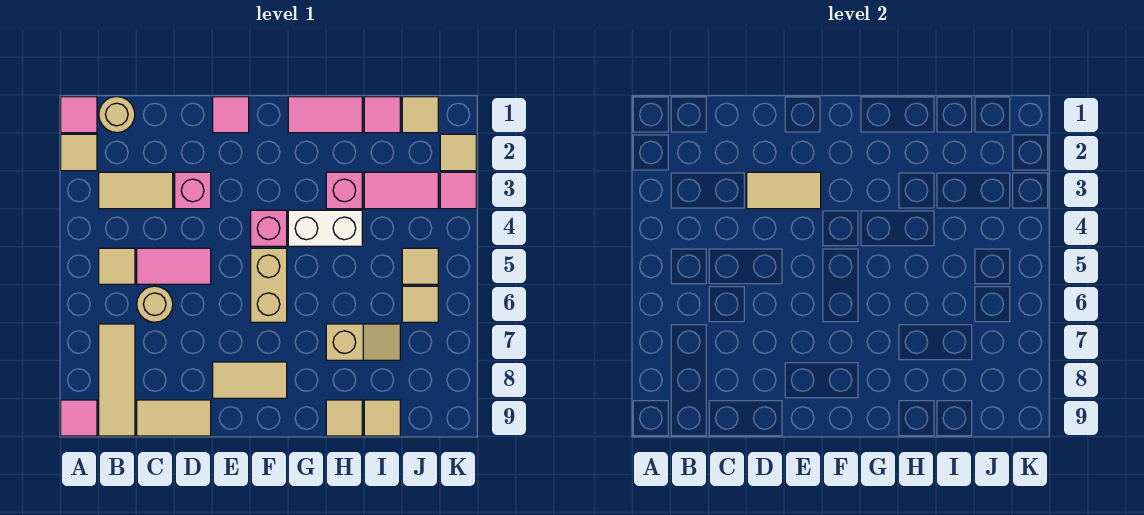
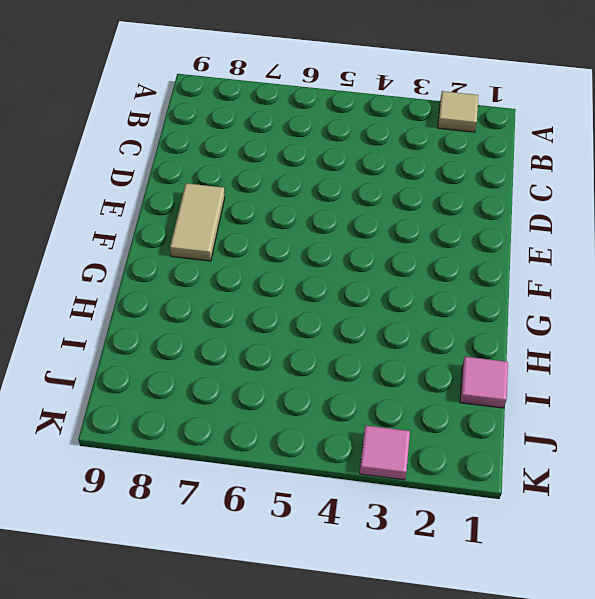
none -> pink 1x1 tile [61,97,97,133]
none -> pink 1x1 tile [61,400,97,436]
none -> tan 1x1 round brick [99,97,135,133]

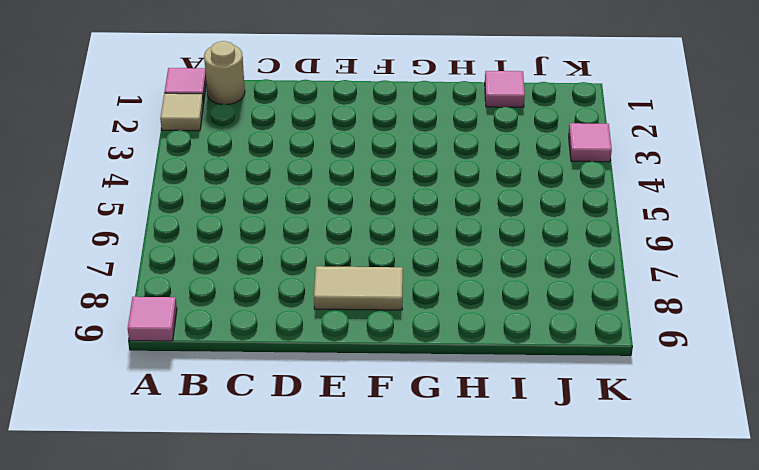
none -> tan 1x2 tile [99,172,173,209]
none -> tan 1x1 tile [99,248,135,284]
none -> tan 1x3 tile [99,324,135,436]

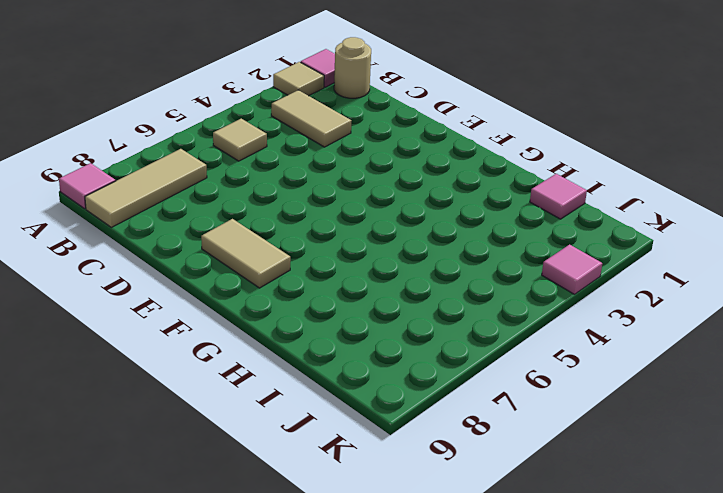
none -> pink 1x2 tile [137,248,211,284]
none -> tan 1x1 round brick [137,286,173,322]
none -> tan 1x2 tile [137,400,211,436]

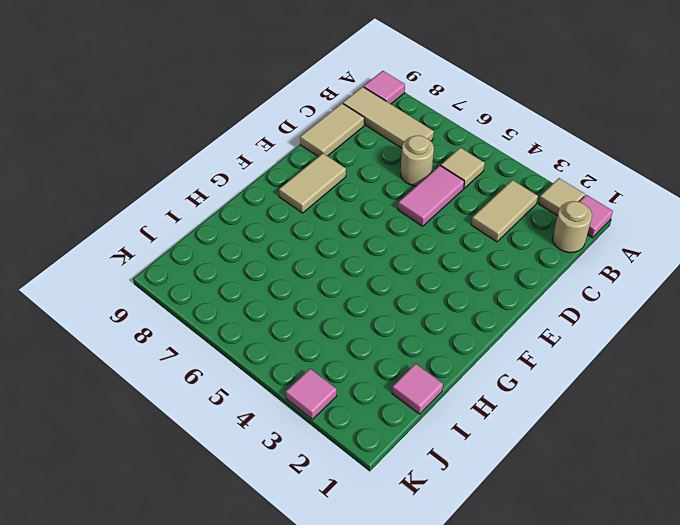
none -> pink 1x1 brick [175,172,211,209]
none -> pink 1x1 tile [213,97,249,133]
none -> pink 1x1 brick [251,210,287,246]

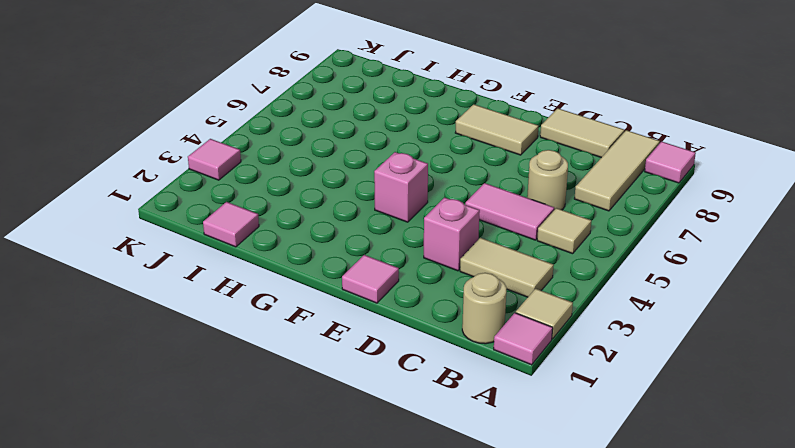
none -> tan 1x2 brick [251,248,287,322]
none -> pink 1x2 tile [288,97,362,133]
none -> white 1x2 brick [288,210,362,246]

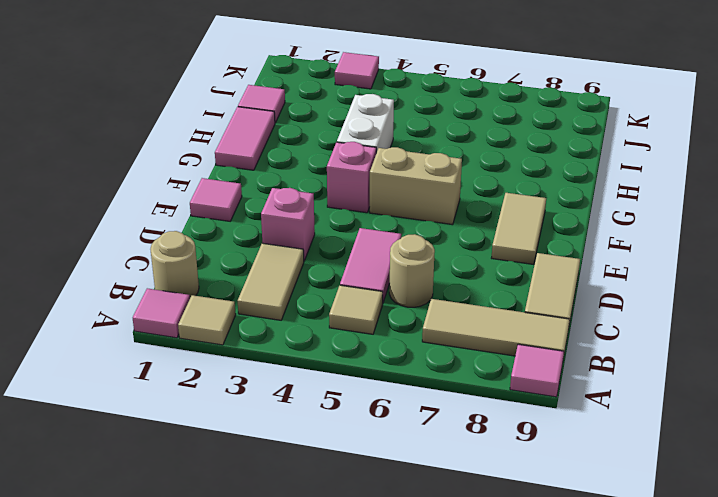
none -> pink 1x1 brick [326,172,362,209]
none -> tan 1x2 slope [326,324,400,360]
none -> tan 1x1 tile [326,400,362,436]

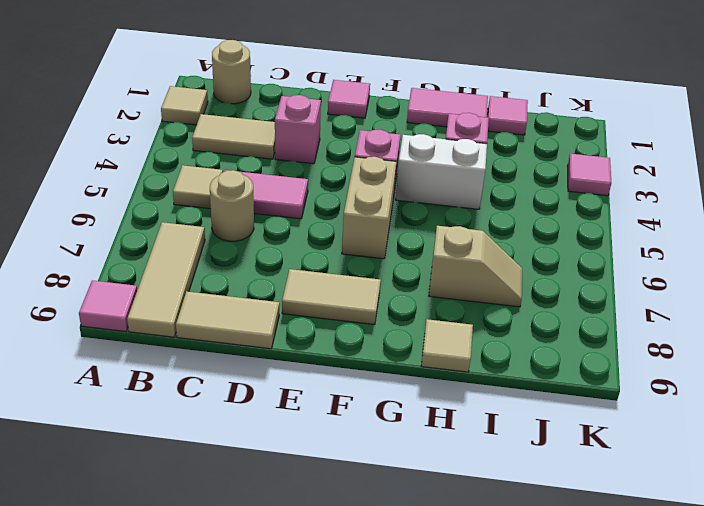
none -> pink 1x1 tile [61,97,97,133]
none -> pink 1x2 tile [364,172,438,209]
none -> tan 1x1 tile [364,400,400,436]

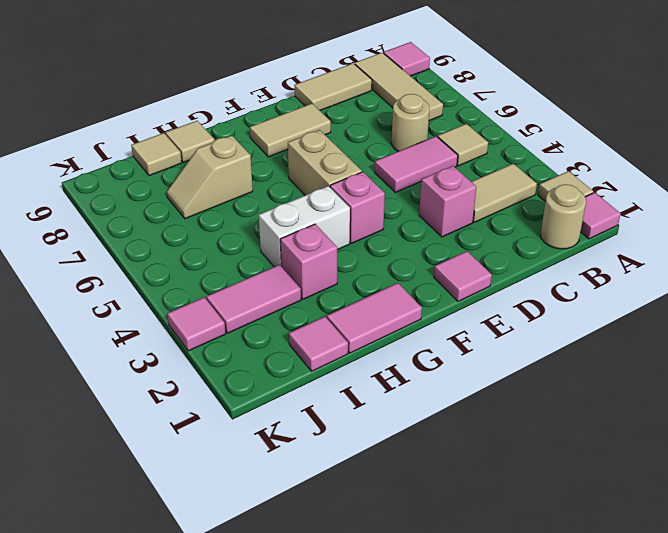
none -> tan 1x1 tile [402,97,438,133]
none -> tan 1x1 tile [402,248,438,284]
none -> tan 1x1 tile [402,286,438,322]

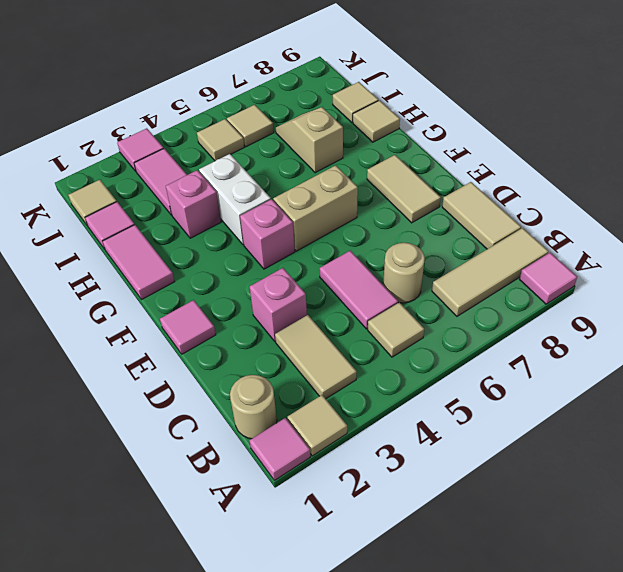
none -> tan 1x1 tile [440,134,476,171]
none -> tan 1x2 tile [747,172,821,209]

